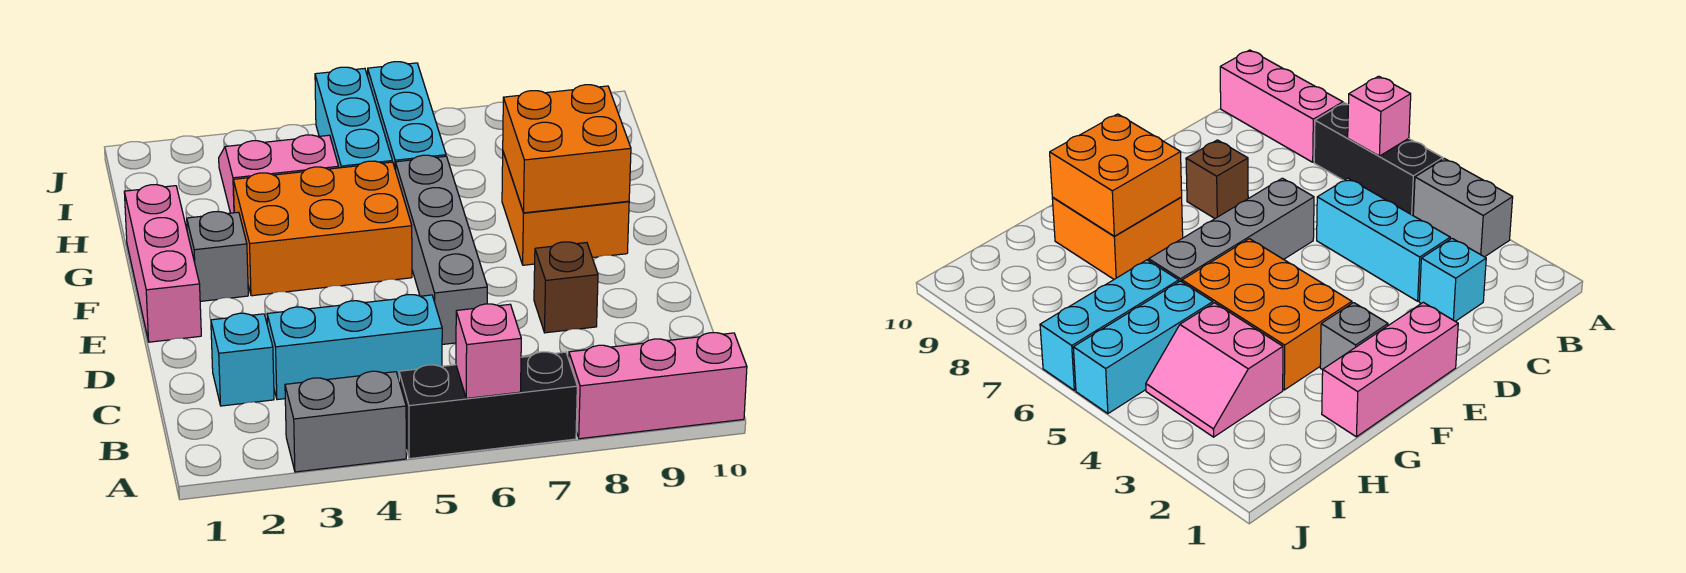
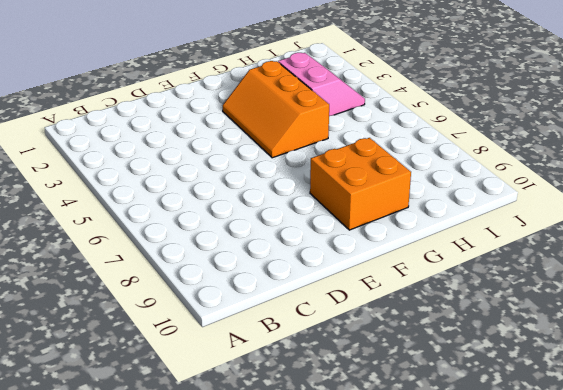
orange 2x3 slope [223,61,329,158] -> orange 2x3 brick [233,161,412,296]
none -> grey 1x2 brick [285,371,406,472]
none -> black 1x3 brick [399,352,577,459]
none -> pink 1x3 brick [569,333,747,439]

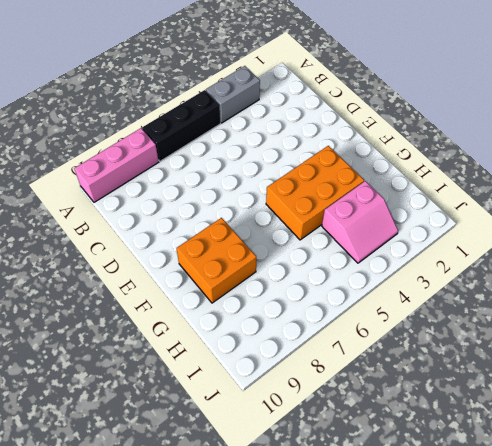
none -> cyan 1x1 brick [211,313,274,406]
none -> cyan 1x3 brick [267,295,442,400]
none -> grey 1x4 brick [395,155,487,344]

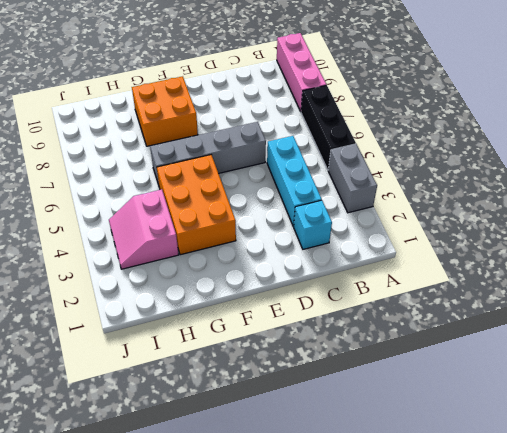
none -> brown 1x1 brick [534,242,598,333]
none -> pink 1x3 brick [124,185,201,342]
none -> grey 1x1 brick [187,212,248,301]

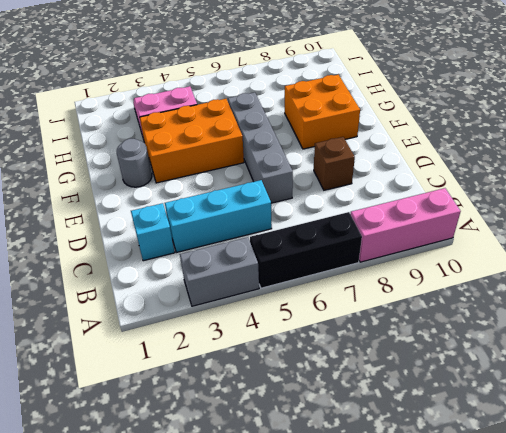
grey 1x1 round brick [117,139,152,187] -> grey 1x1 brick [187,212,248,301]
none -> pink 1x3 brick [124,185,201,342]
none -> cyan 1x3 brick [315,67,392,168]
none -> cyan 1x3 brick [368,62,446,170]

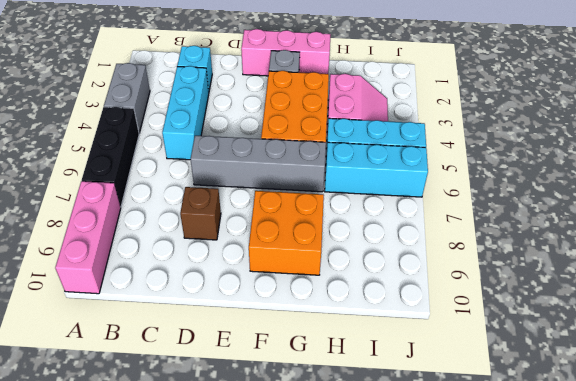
none -> pink 1x1 brick [456,304,521,399]
none -> orange 2x2 brick [503,85,631,213]

